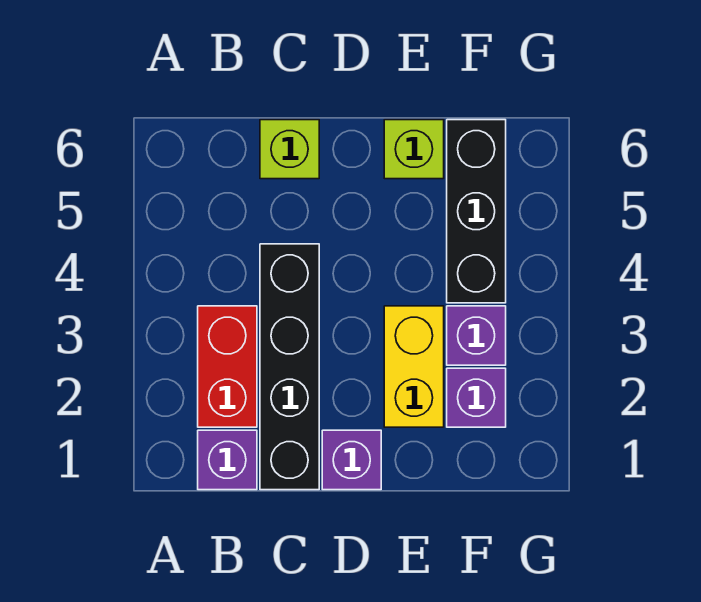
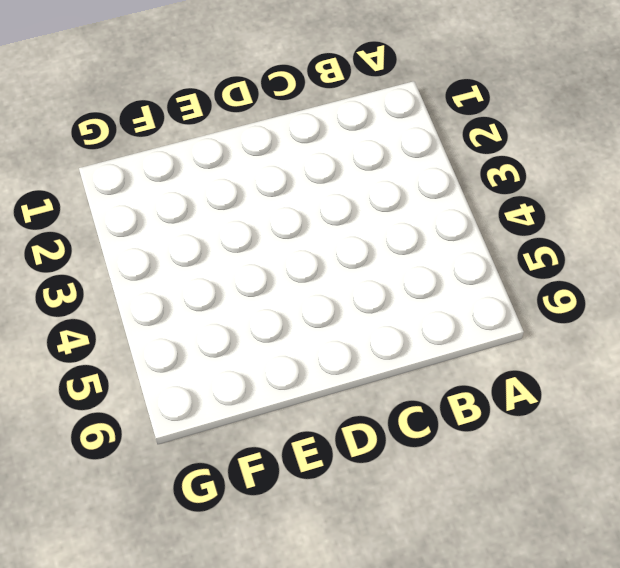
none -> purple 1x1 brick [198,430,257,490]
none -> red 1x2 brick [198,306,257,427]

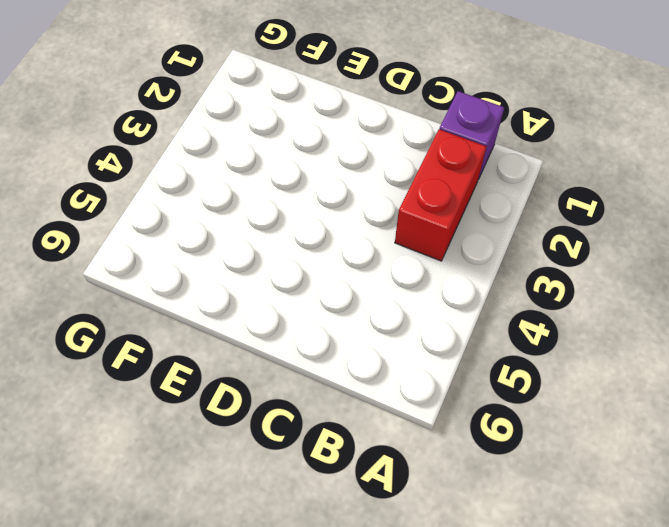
none -> black 1x4 brick [260,244,319,490]
none -> lime 1x1 brick [260,120,319,179]

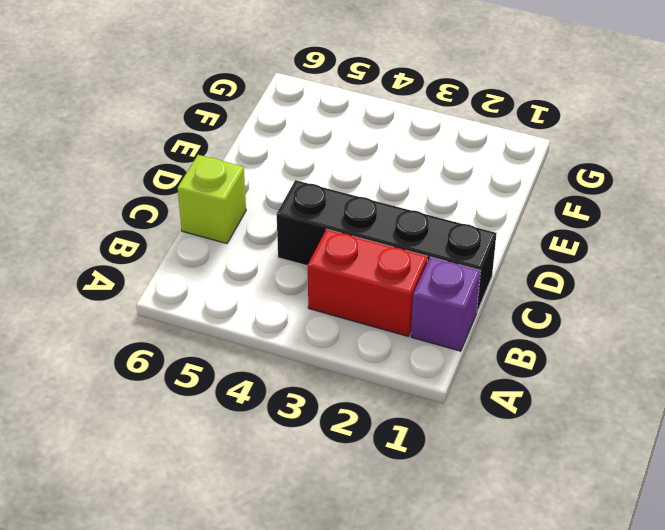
none -> purple 1x1 brick [322,430,381,490]
none -> yellow 1x2 brick [384,306,444,427]

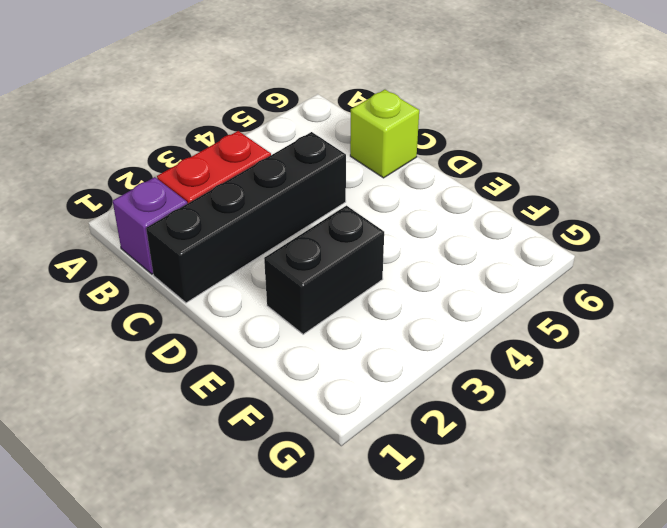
black 1x2 brick [264,206,384,334] -> yellow 1x2 brick [384,306,444,427]
none -> purple 1x1 brick [322,430,381,490]
none -> lime 1x1 brick [384,120,444,179]

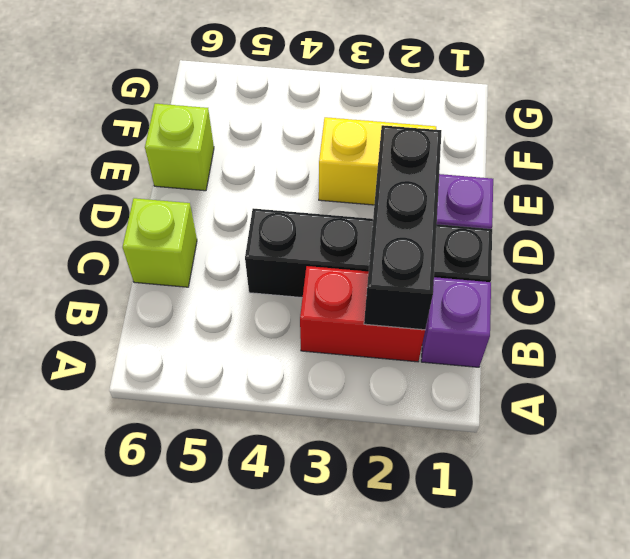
black 1x3 brick [364,125,442,330] -> black 1x3 brick turned to [447,120,506,303]
none -> purple 1x1 brick [447,368,506,427]
none -> purple 1x1 brick [447,306,506,365]

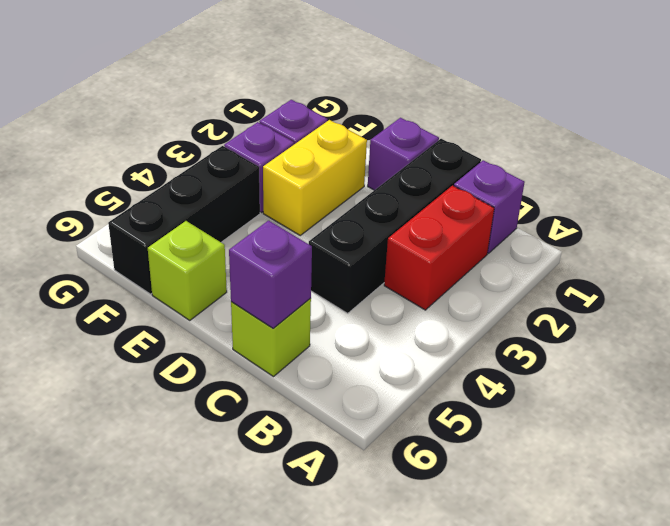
purple 1x1 brick [229,221,312,328] -> none

